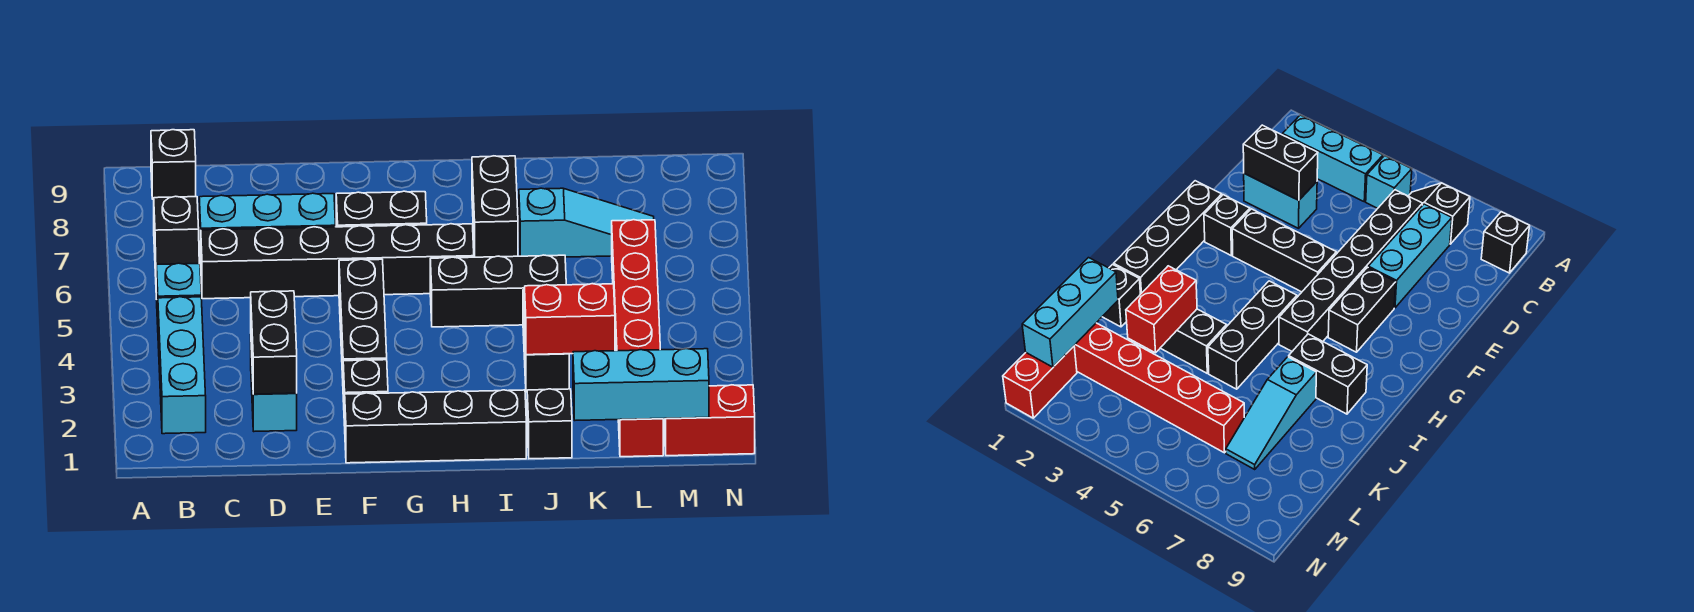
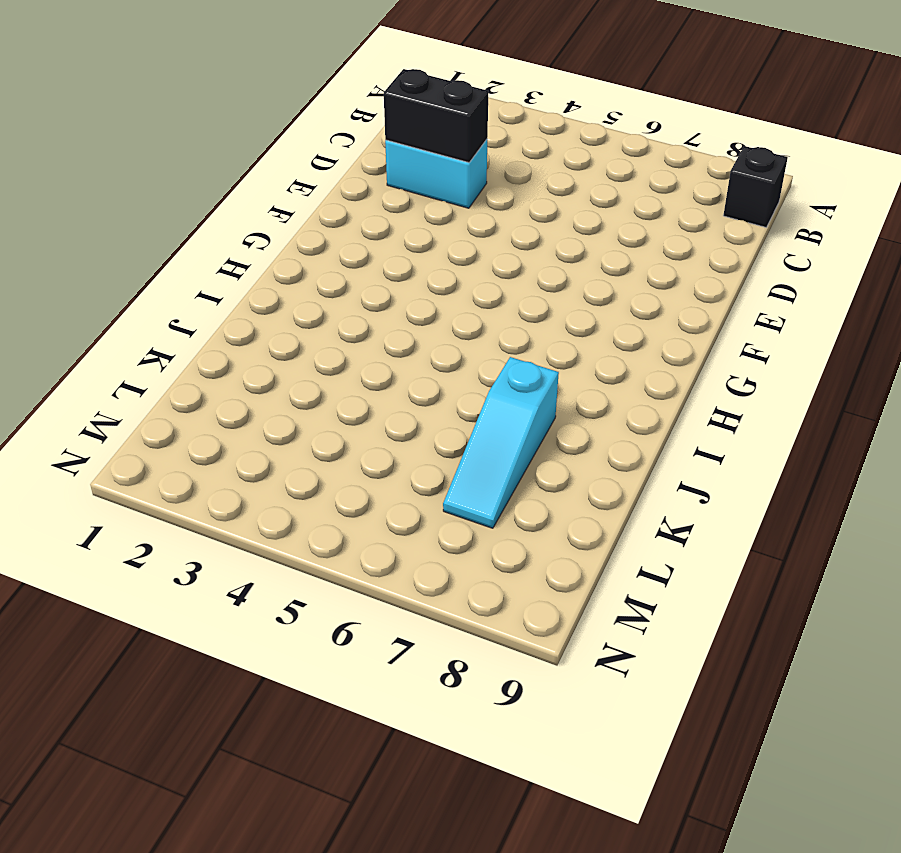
none -> cyan 1x3 brick [158,297,206,434]
none -> cyan 1x1 brick [157,263,201,324]
none -> black 1x2 slope [154,196,199,299]

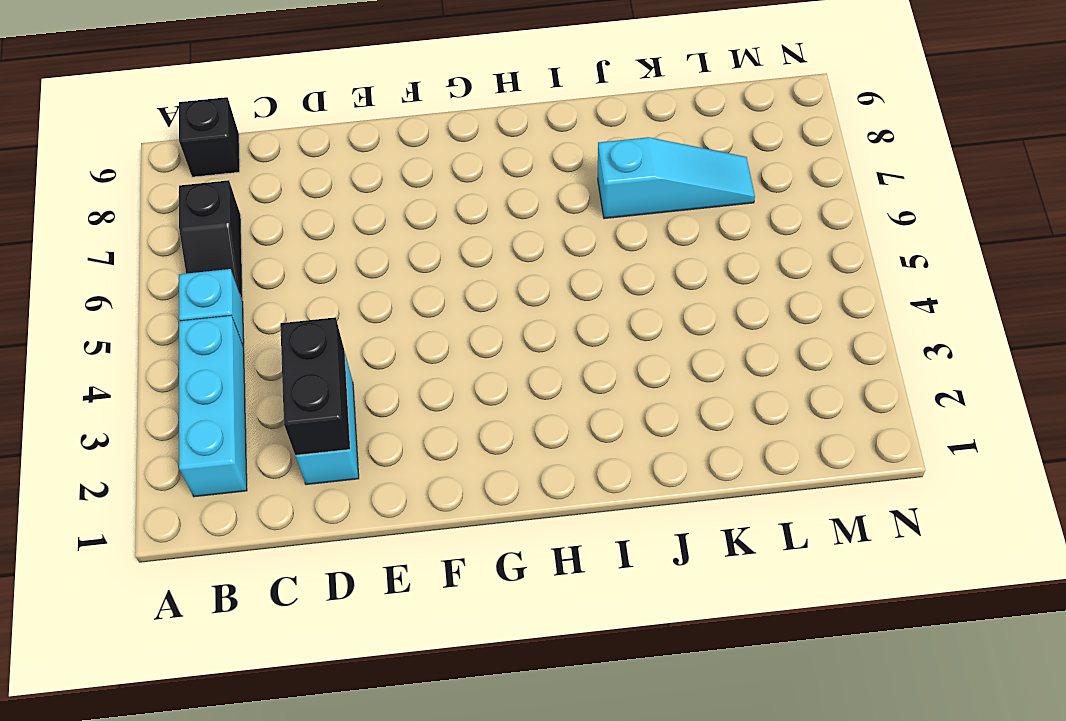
none -> black 1x6 brick [201,224,474,299]
none -> cyan 1x3 brick [199,193,335,259]
none -> black 1x4 brick [345,390,526,463]

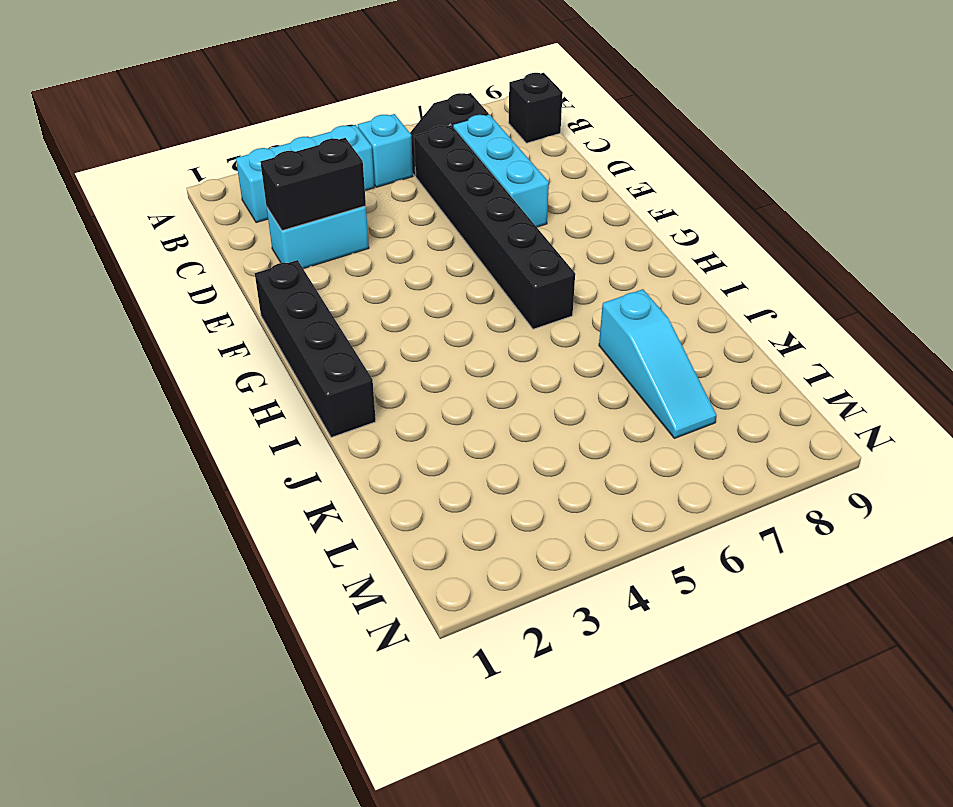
none -> black 1x1 brick [343,360,388,426]
none -> black 1x3 brick [339,259,387,378]
none -> black 1x2 brick [336,191,427,227]

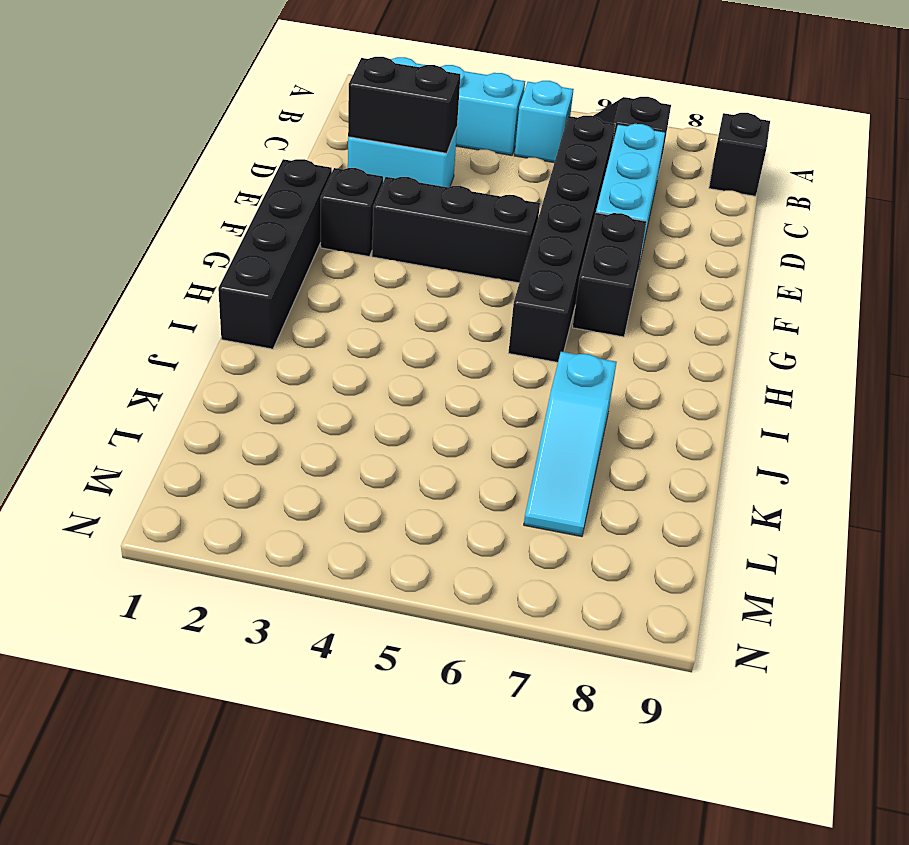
none -> black 1x3 brick [430,255,566,327]
none -> black 1x2 brick [472,156,518,257]
none -> black 1x1 brick [527,389,572,459]

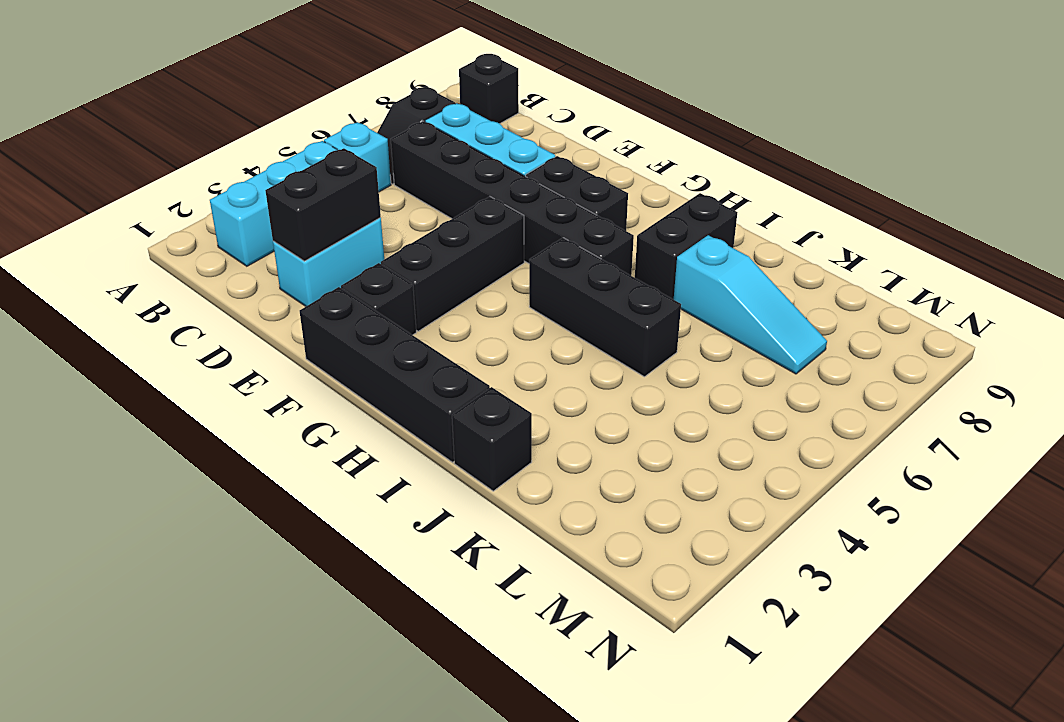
none -> black 1x2 brick [523,290,569,392]
none -> red 1x6 brick [612,220,663,457]
none -> red 1x2 brick [664,385,755,456]

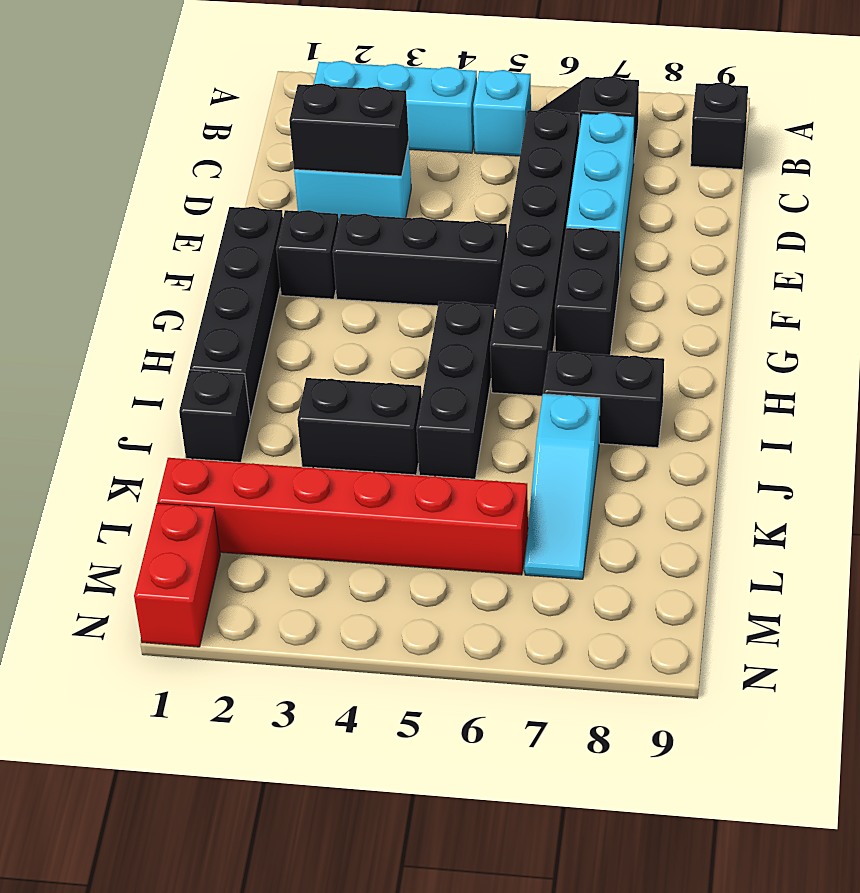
none -> red 1x2 brick [525,284,615,355]
none -> cyan 1x3 brick [573,349,709,420]

